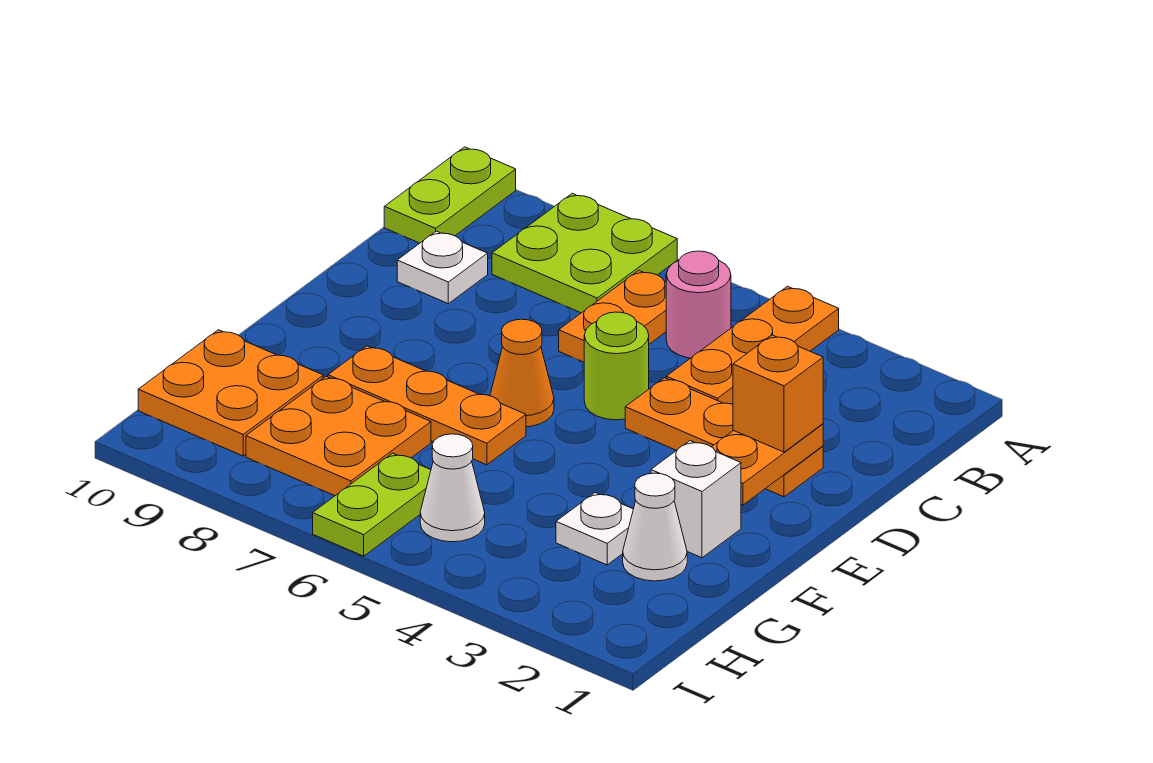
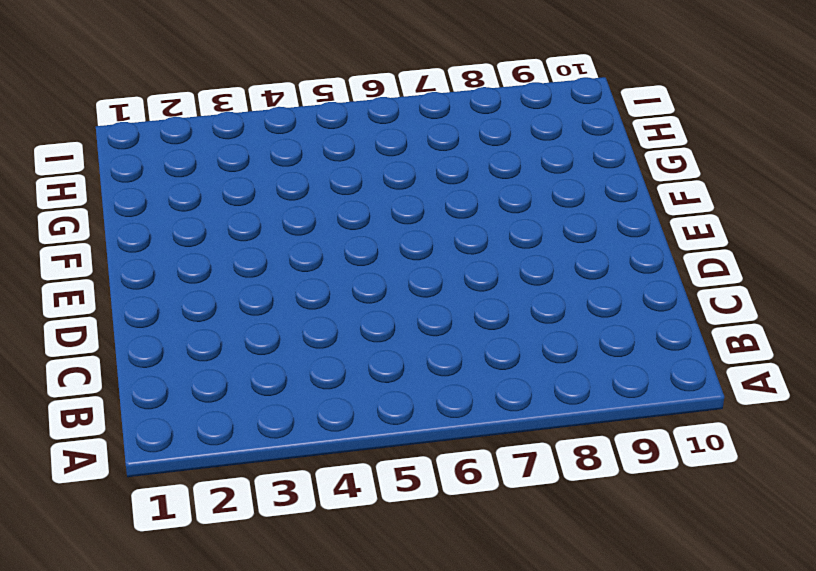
none -> orange 1x3 plate [666,286,839,404]
none -> lime 2x2 plate [492,193,677,313]
none -> lime 1x2 plate [384,147,516,243]

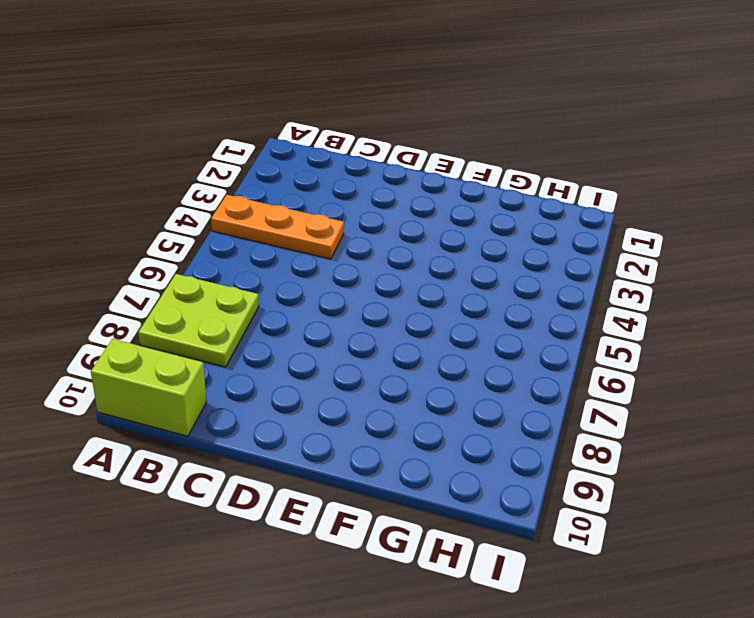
lime 1x2 brick [91,339,206,436] -> lime 1x2 plate [384,147,516,243]
none -> pink 1x1 round brick [666,251,731,358]
none -> orange 1x2 plate [559,271,666,362]
none -> white 1x1 plate [397,231,488,304]

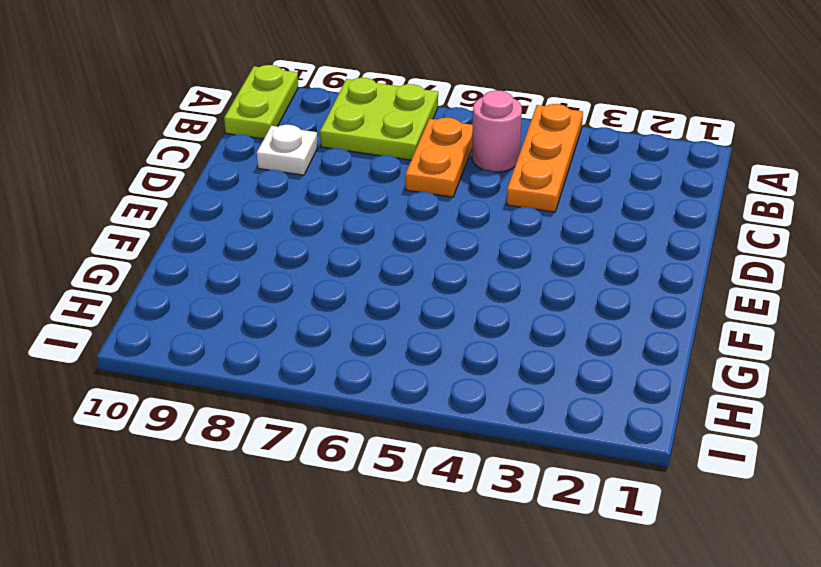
none -> orange 1x3 plate [625,378,823,497]
none -> lime 1x1 round brick [584,312,649,420]
none -> orange 1x1 cone [490,319,554,427]

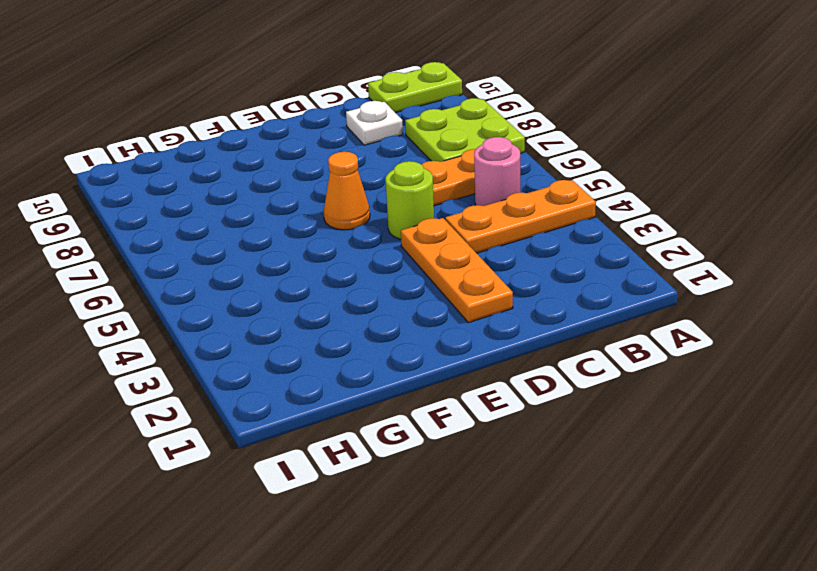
none -> white 1x1 brick [651,441,741,558]
none -> orange 1x3 plate [328,346,526,465]
none -> white 1x1 cone [623,473,687,581]

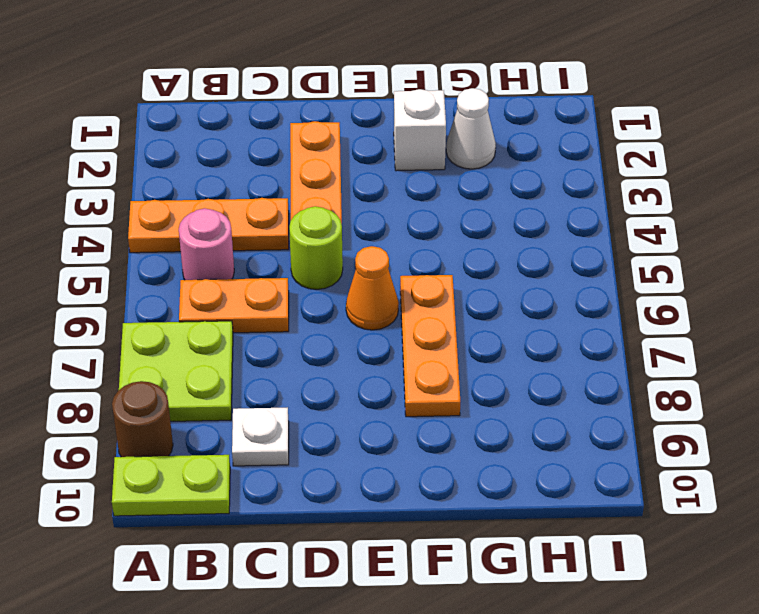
brown 1x1 round brick [112,381,173,457] -> none
none -> white 1x1 plate [556,493,633,565]
none -> orange 2x2 plate [246,376,431,496]
none -> orange 2x2 plate [138,330,323,456]

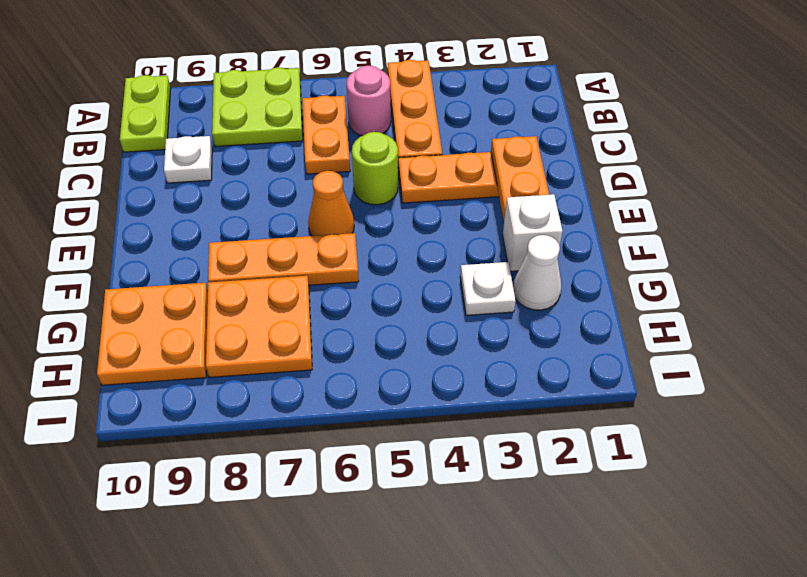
none -> white 1x1 cone [420,434,485,542]
none -> lime 1x2 plate [313,453,431,556]
none -> orange 1x1 brick [733,335,823,452]

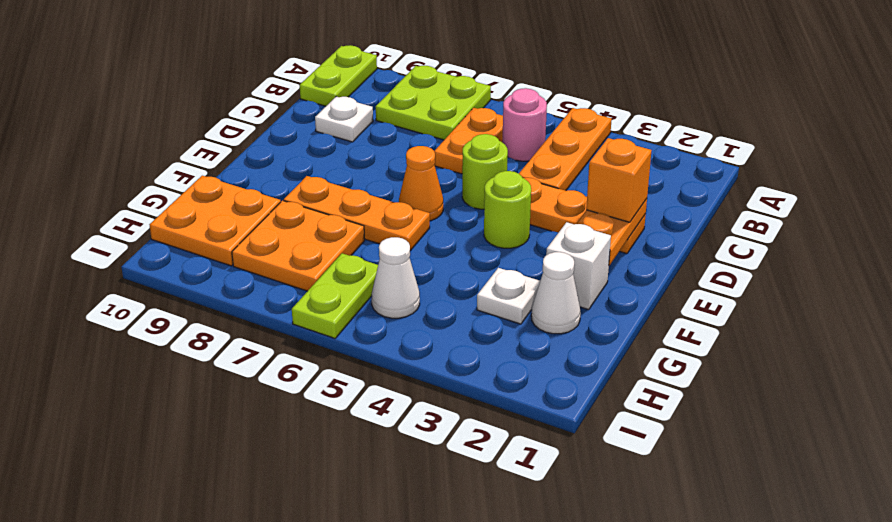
lime 1x1 round brick [484,171,531,248] -> none

